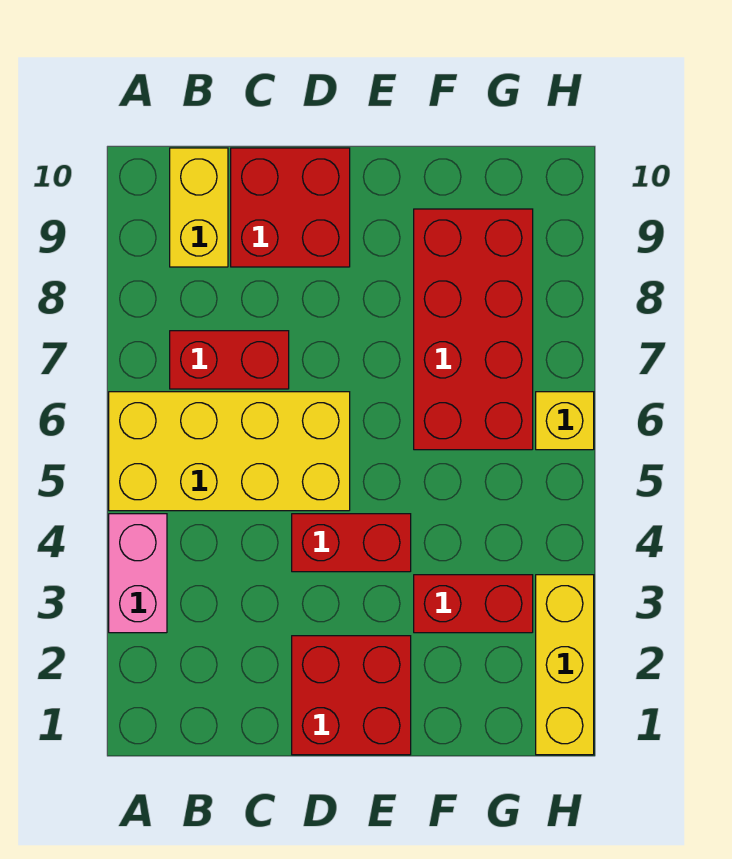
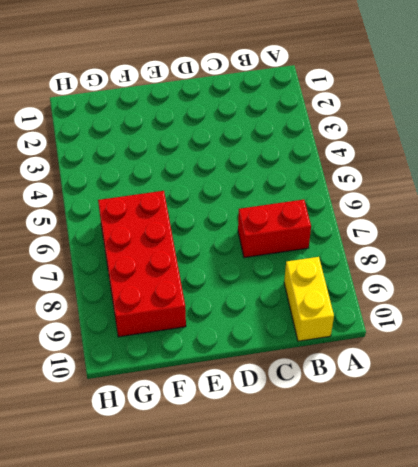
none -> pink 1x2 brick [109,514,167,633]
none -> yellow 2x4 brick [109,392,350,511]

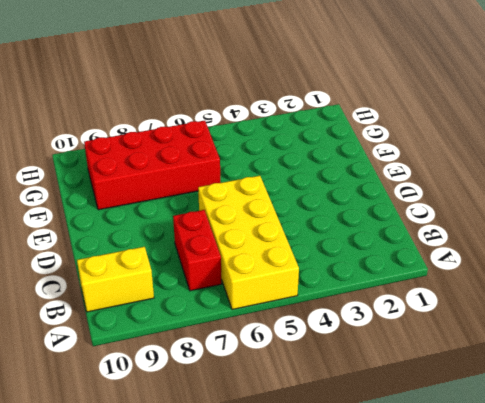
none -> pink 1x2 brick [109,514,167,633]
none -> red 2x2 brick [231,148,350,267]

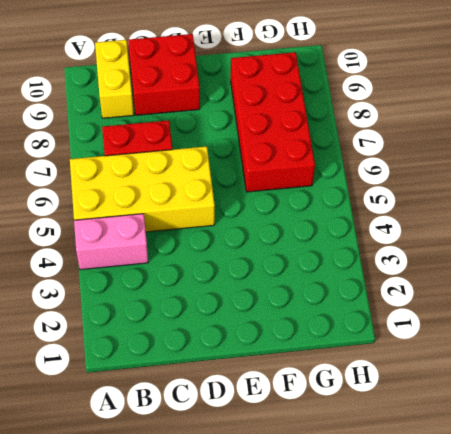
pink 1x2 brick [74,214,148,270] -> pink 1x2 brick turned to [109,514,167,633]
none -> red 2x2 brick [292,636,411,755]
none -> red 1x2 brick [292,514,411,572]

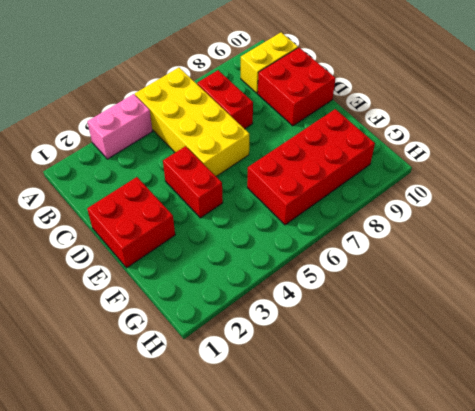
none -> red 1x2 brick [414,575,533,633]
none -> yellow 1x3 brick [536,575,594,755]

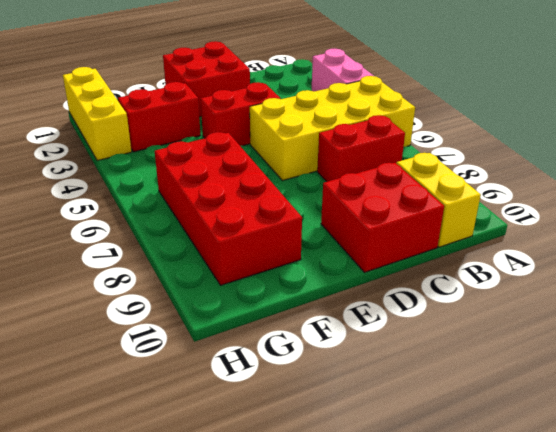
none -> yellow 1x1 brick [536,392,594,450]

